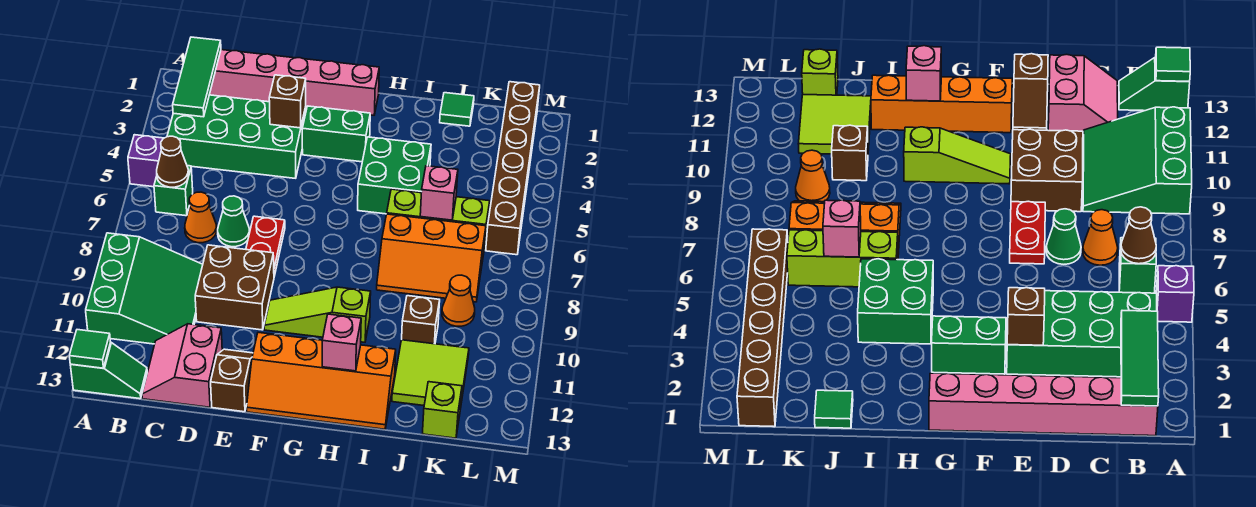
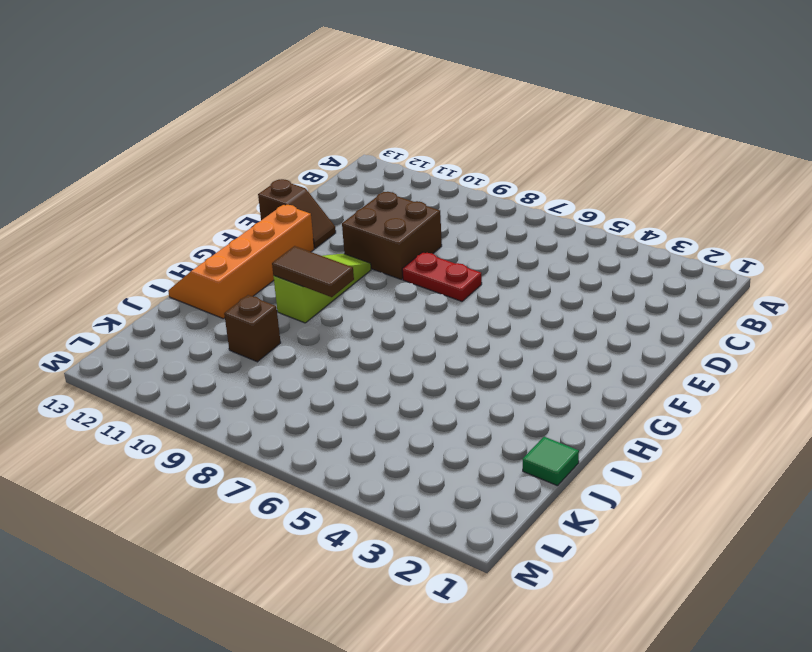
brown 1x2 tile [272,246,354,297] -> none
none -> purple 1x1 brick [128,135,164,187]
none -> green 3x3 slope [86,233,203,344]
none -> green 1x2 slope [70,342,147,399]
none -> pink 1x6 brick [209,50,379,115]

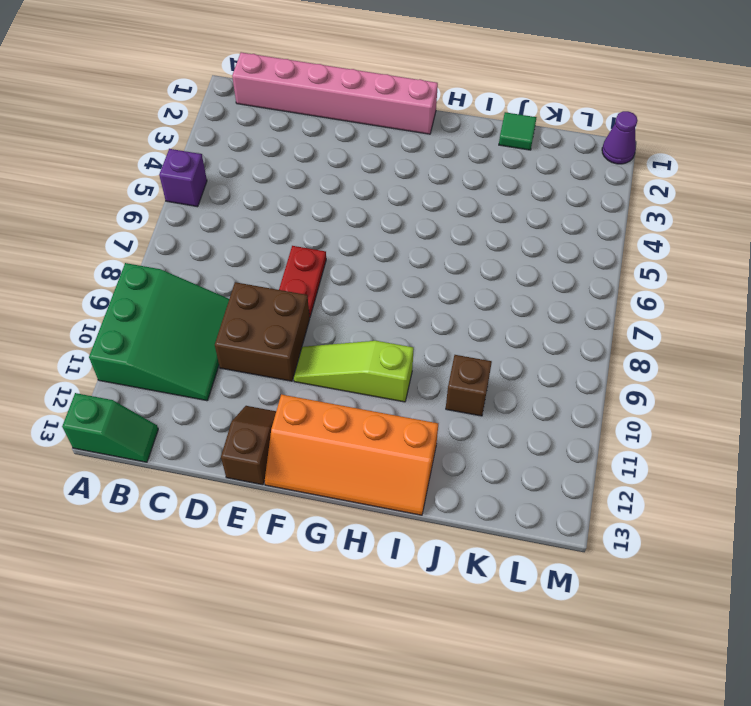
purple 1x1 cone [602,111,638,164] -> none
none -> green 2x4 brick [167,95,306,178]
none -> green 1x1 brick [154,166,193,216]
none -> orange 1x1 cone [185,192,217,243]
none -> pink 2x2 slope [142,324,222,407]

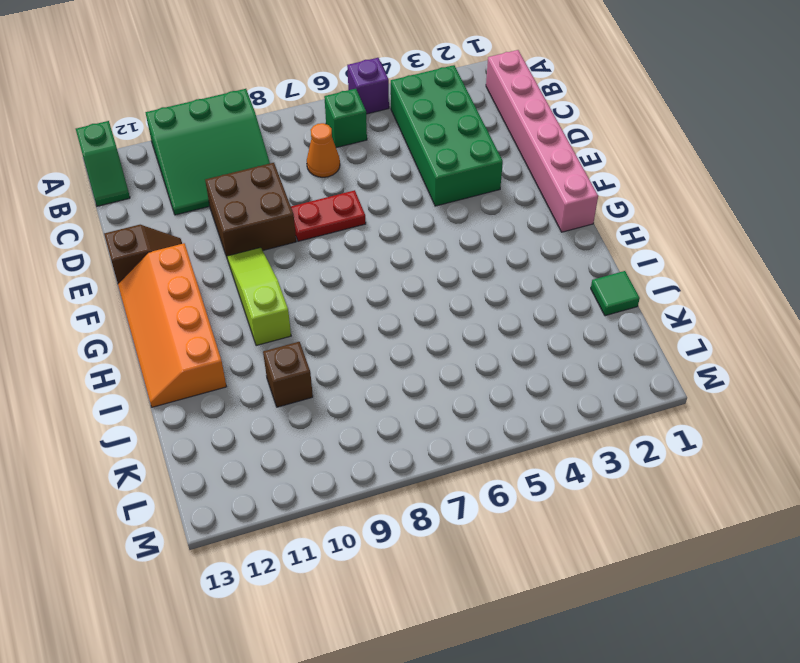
none -> pink 2x2 slope [142,324,222,407]
none -> green 1x1 cone [218,196,249,247]
none -> green 1x2 brick [302,106,370,162]
none -> green 2x2 brick [358,137,431,214]

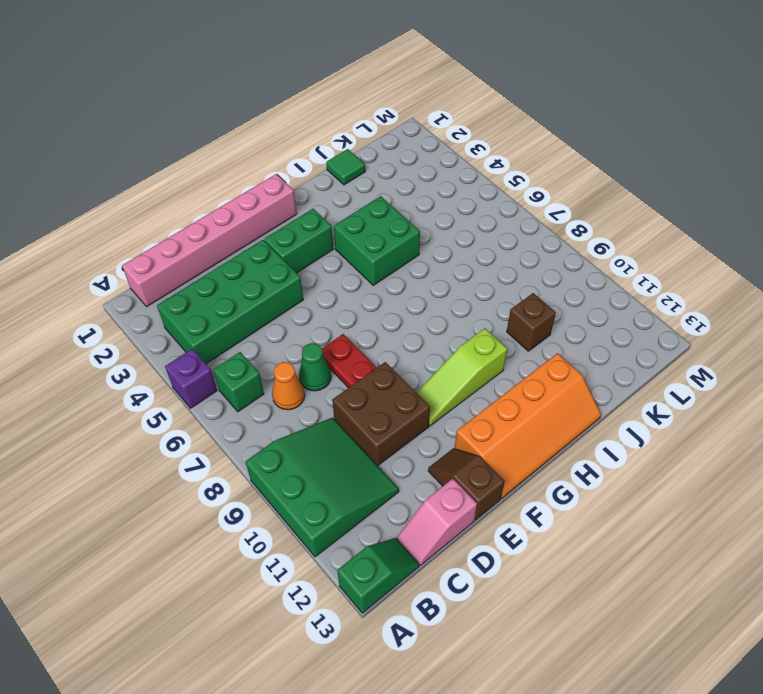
pink 1x2 slope [397,479,477,565] -> pink 2x2 slope [142,324,222,407]
none -> lime 1x3 brick [387,189,490,248]
none -> orange 2x3 slope [377,214,486,302]
none -> lime 2x2 tile [392,340,469,406]
none -> orange 1x1 cone [442,275,475,326]

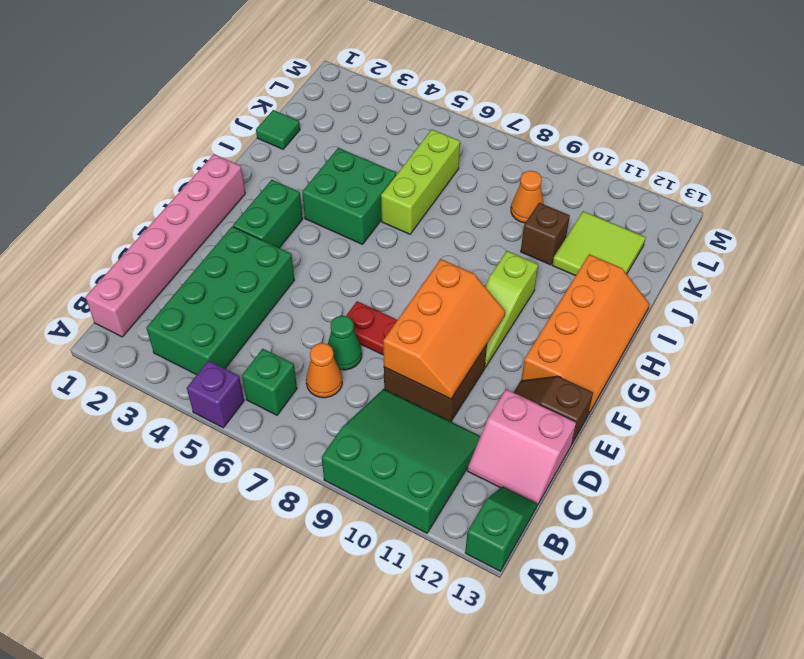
orange 2x3 slope [383,259,505,399] -> orange 2x3 slope moved to [377,214,486,302]
none -> lime 1x1 brick [422,382,462,438]
none -> brown 1x6 brick [486,82,540,255]
none -> green 1x1 tile [69,330,110,368]
none -> green 1x3 tile [173,37,221,117]

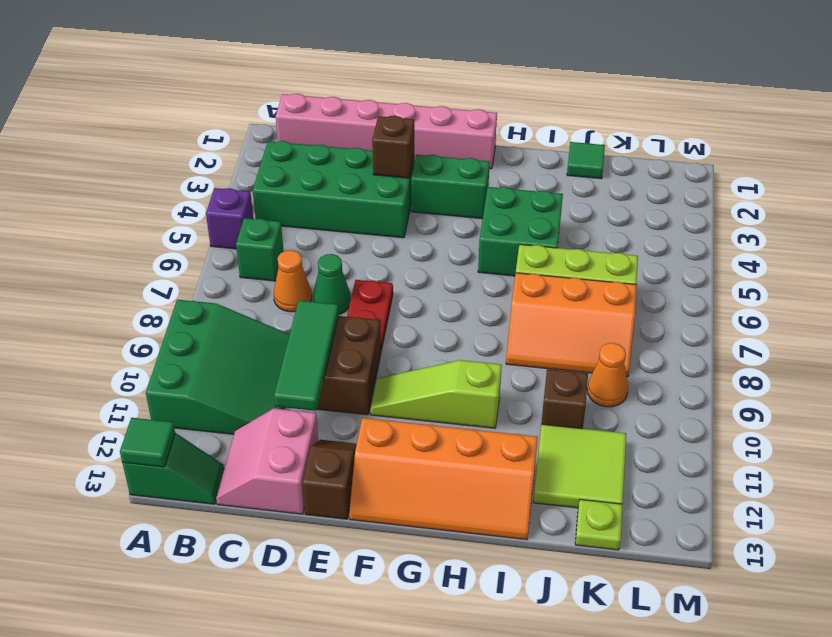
green 1x3 tile [274,301,339,411] -> green 1x3 tile moved to [173,37,221,117]
lime 1x1 plate [575,499,623,550] -> lime 1x1 brick [422,382,462,438]
none -> brown 1x6 brick [486,82,540,255]
none -> brown 1x1 cone [157,136,188,187]
none -> pink 1x1 brick [322,314,361,371]
none -> pink 1x1 brick [420,166,458,220]

